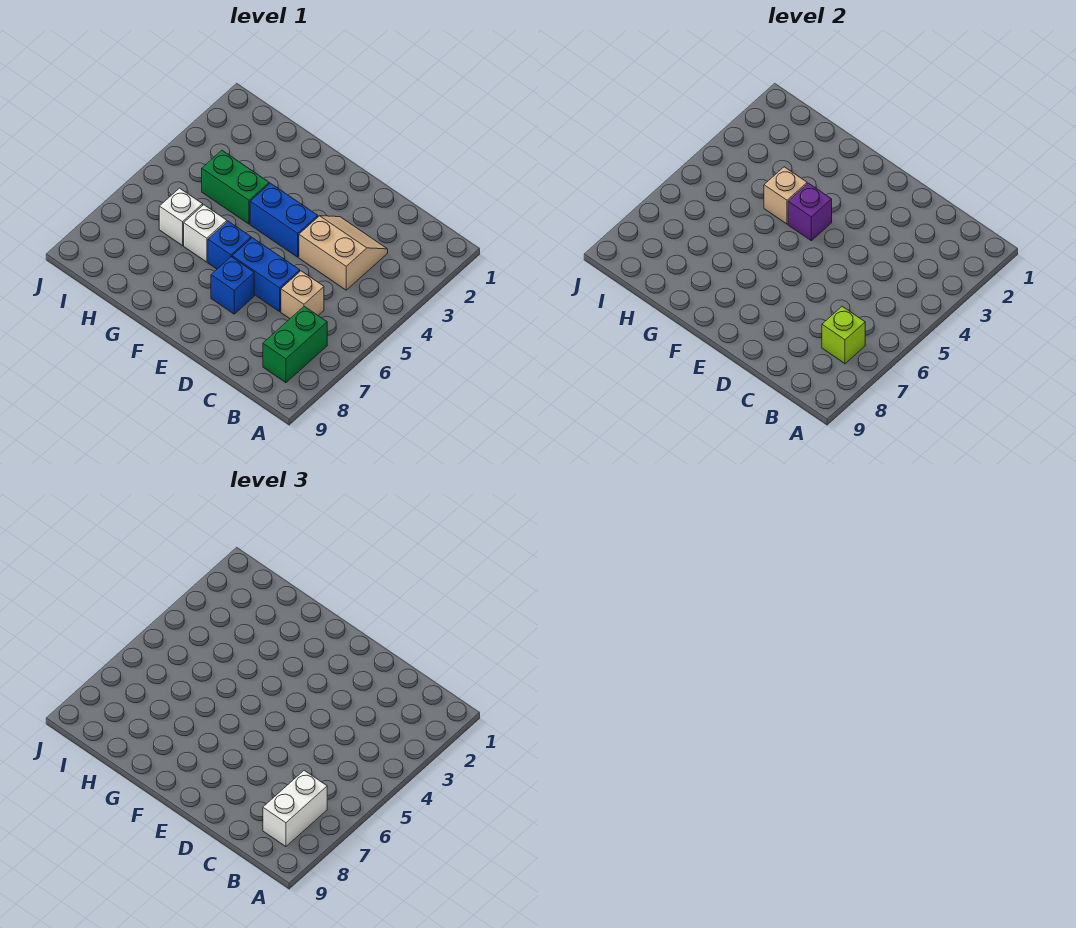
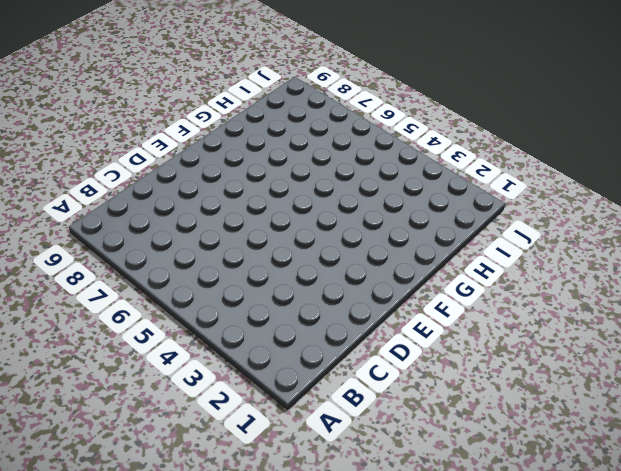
none -> green 1x2 brick [263,306,327,383]
none -> tan 2x2 slope [299,216,388,290]
none -> tan 1x1 brick [281,271,324,319]

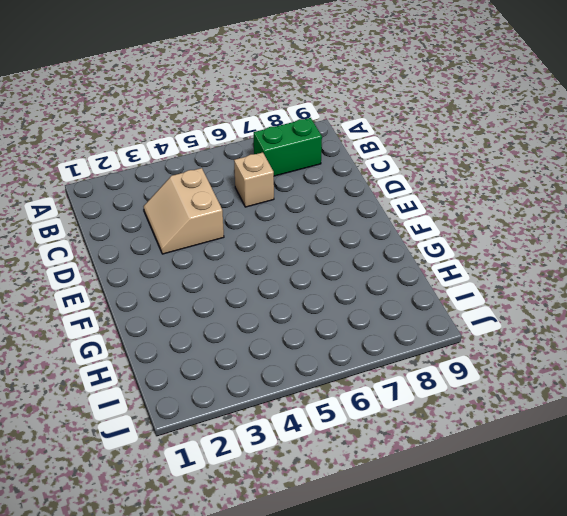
none -> blue 1x2 brick [232,238,300,311]
none -> blue 1x2 brick [250,183,318,257]
none -> blue 1x1 brick [211,257,254,314]

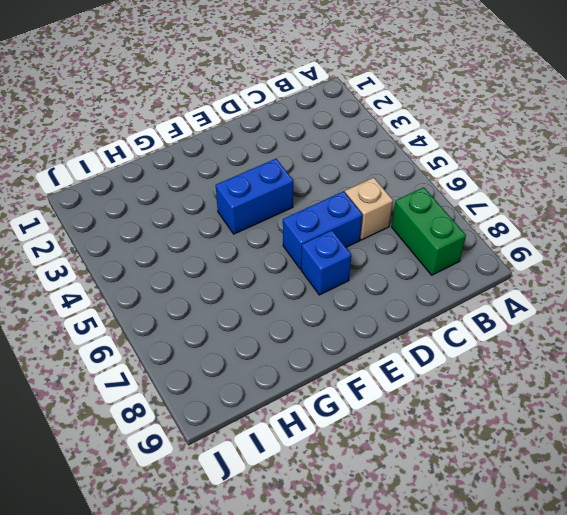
none -> tan 2x2 slope [299,216,388,290]
none -> blue 1x1 brick [208,221,251,269]
none -> green 1x2 brick [202,150,269,224]

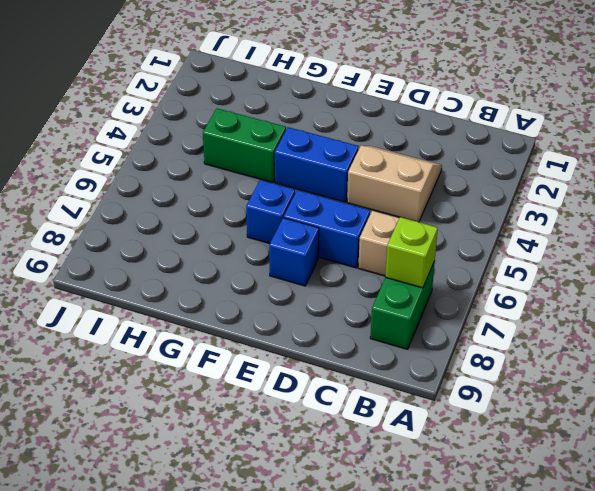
none -> white 1x1 brick [184,205,227,262]
none -> white 1x1 brick [159,188,203,246]
none -> purple 1x1 brick [788,183,832,241]

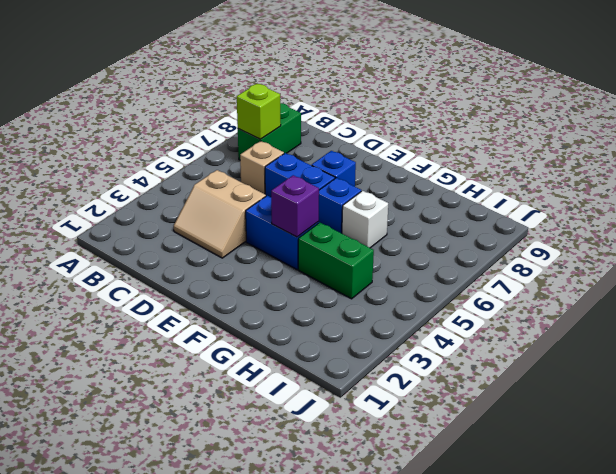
none -> white 1x1 brick [159,188,203,246]
none -> tan 1x1 brick [764,167,807,224]
none -> white 1x2 brick [263,770,327,847]

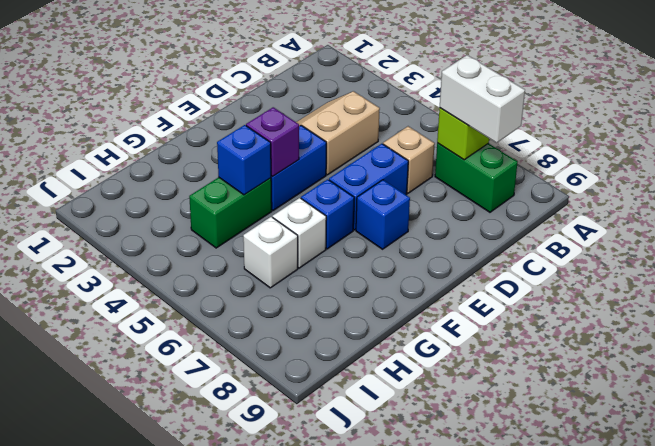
blue 1x1 brick [217,125,271,195] -> tan 1x1 brick [764,167,807,224]

